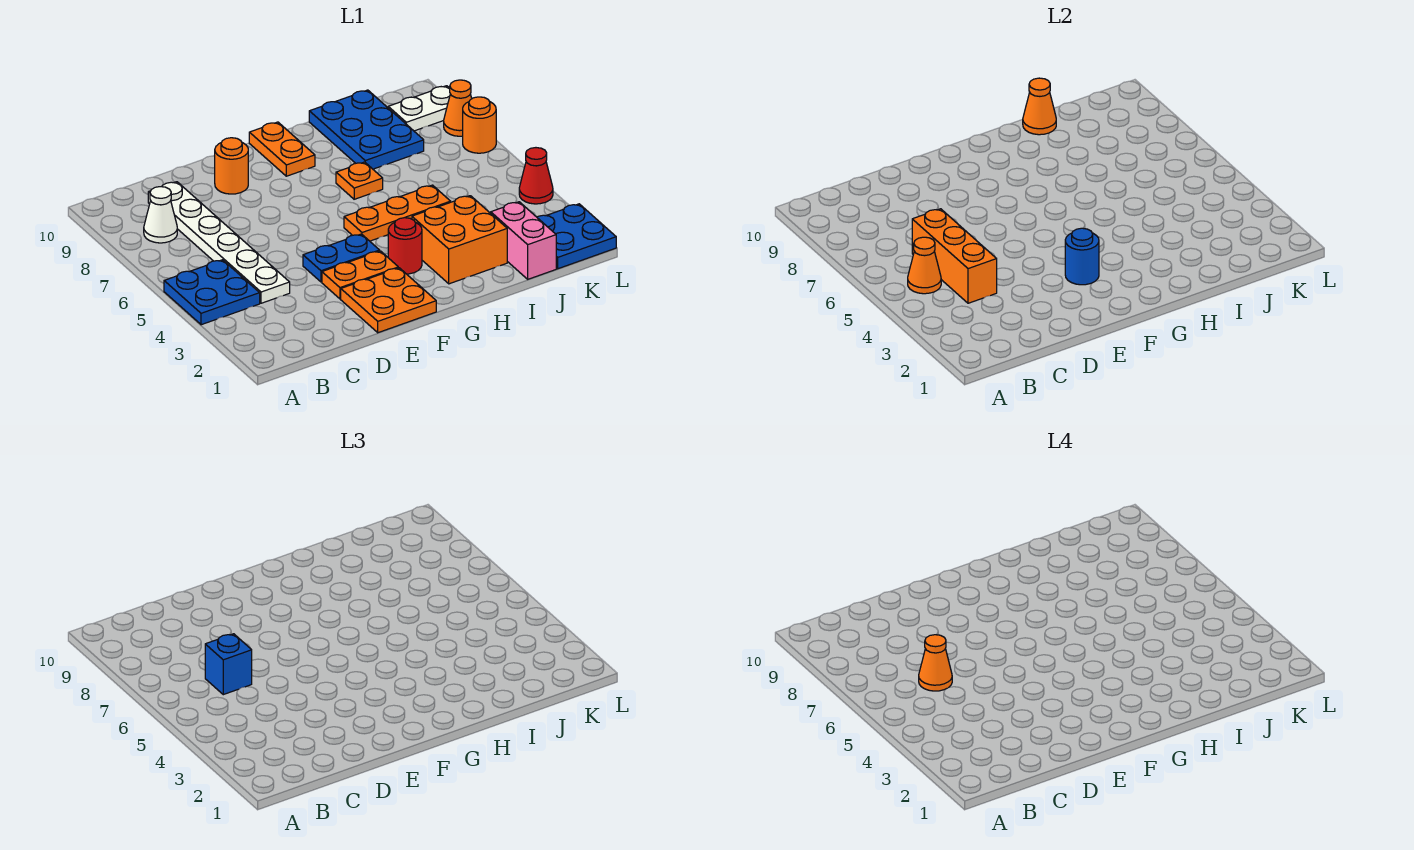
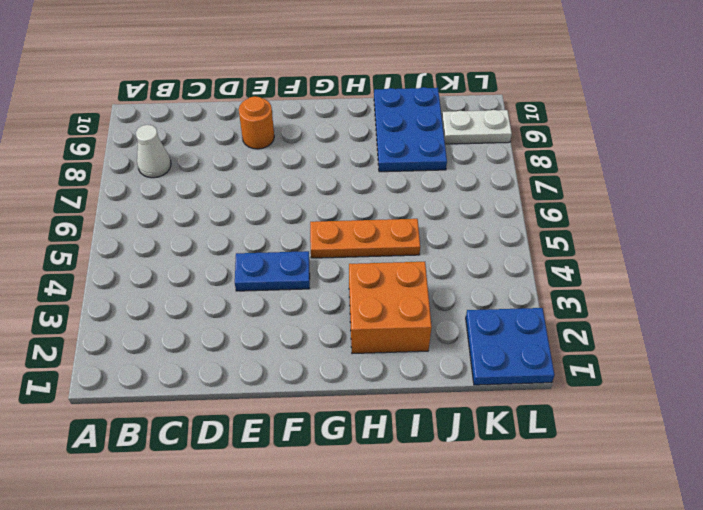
none -> blue 2x2 plate [164,260,260,325]
none -> white 1x6 plate [148,182,290,303]
none -> orange 2x2 plate [341,268,436,333]

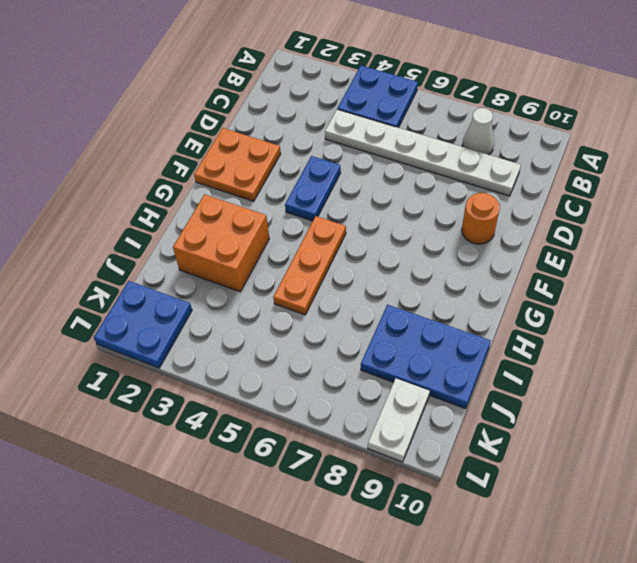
none -> orange 1x2 plate [322,251,398,299]
none -> red 1x1 round brick [388,218,422,274]
none -> orange 1x2 plate [249,122,315,176]

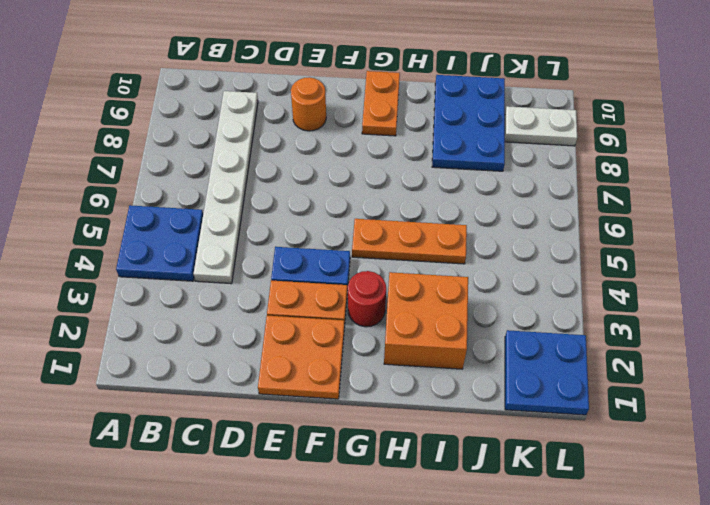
none -> white 1x1 cone [144,187,177,243]
none -> orange 1x1 plate [336,162,383,199]
none -> pink 1x2 brick [491,202,556,279]

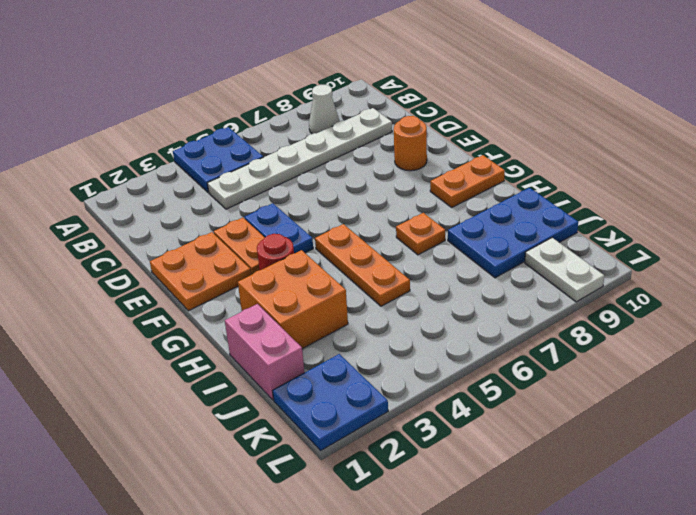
pink 1x2 brick [225,304,305,400] -> pink 1x2 brick turned to [491,202,556,279]
none -> red 1x1 cone [519,148,553,204]
none -> orange 1x1 round brick [463,97,496,153]
none -> orange 1x1 cone [444,80,472,136]

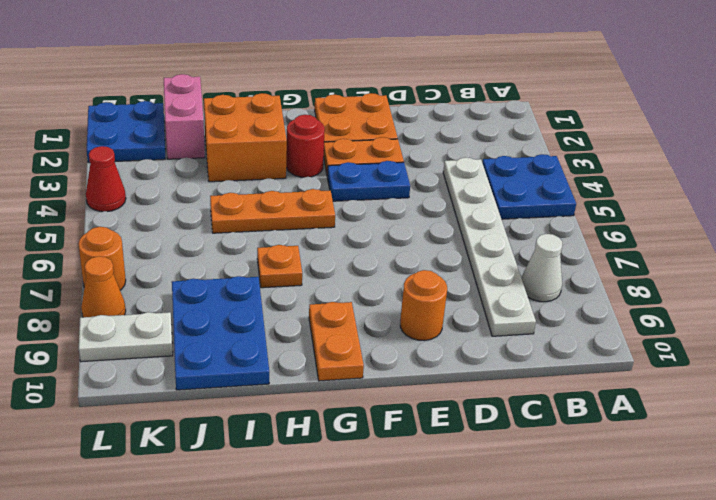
none -> orange 1x1 cone [908,237,941,294]
none -> orange 1x3 brick [912,209,997,303]
none -> blue 1x1 round brick [1065,228,1099,285]

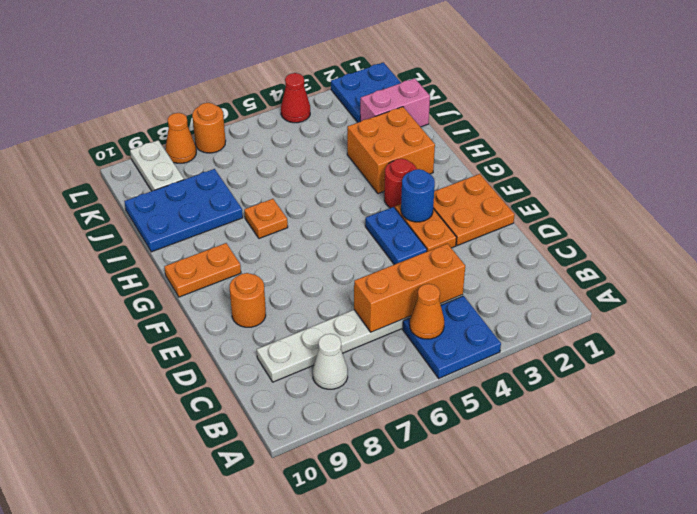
none -> orange 1x3 plate [344,185,451,241]
none -> orange 1x1 cone [1023,78,1056,135]
none -> blue 1x1 brick [205,634,252,695]

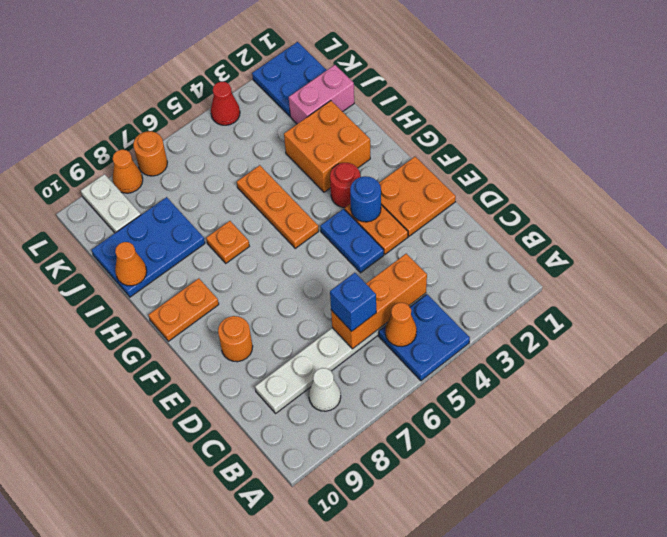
none -> orange 1x1 cone [919,635,952,691]

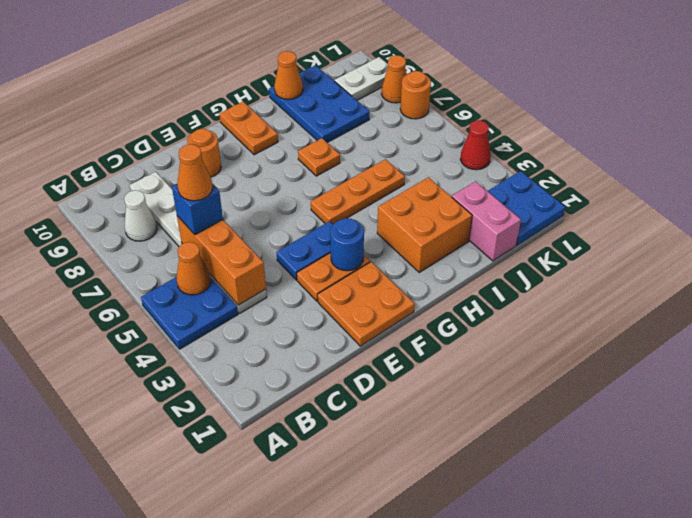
none -> red 1x1 round brick [388,218,422,274]

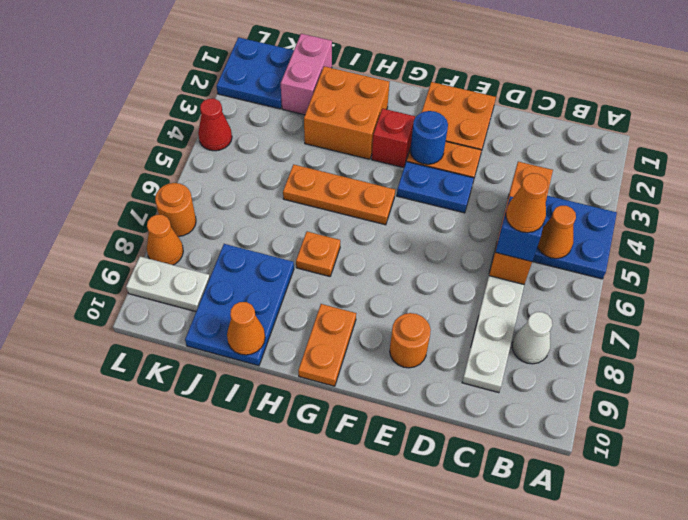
red 1x1 brick [372,109,415,168] -> red 1x1 round brick [388,218,422,274]

